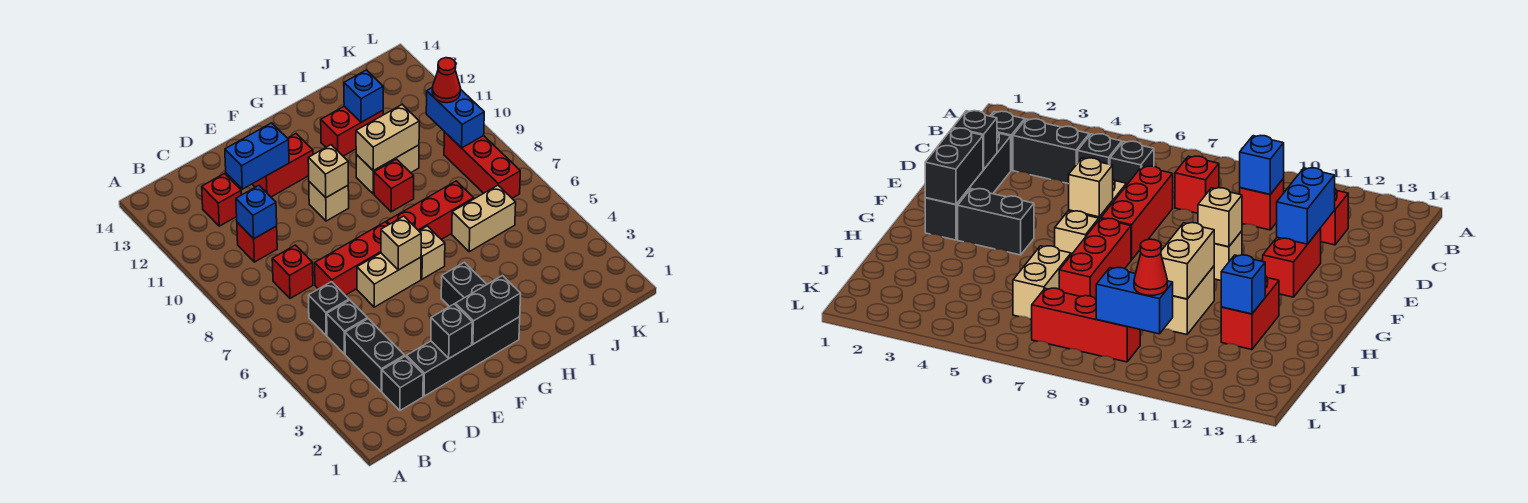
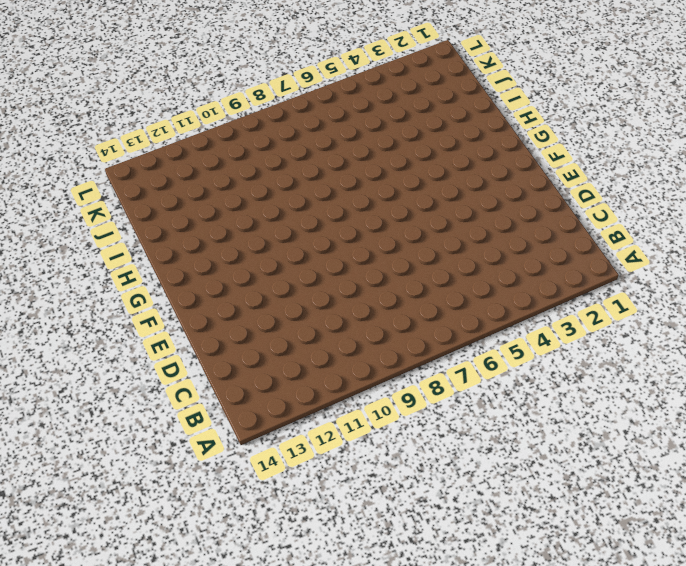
none -> black 1x1 brick [382,356,423,411]
none -> black 1x2 brick [345,319,404,392]
none -> black 1x1 brick [327,300,367,354]
none -> black 1x1 brick [309,282,349,335]

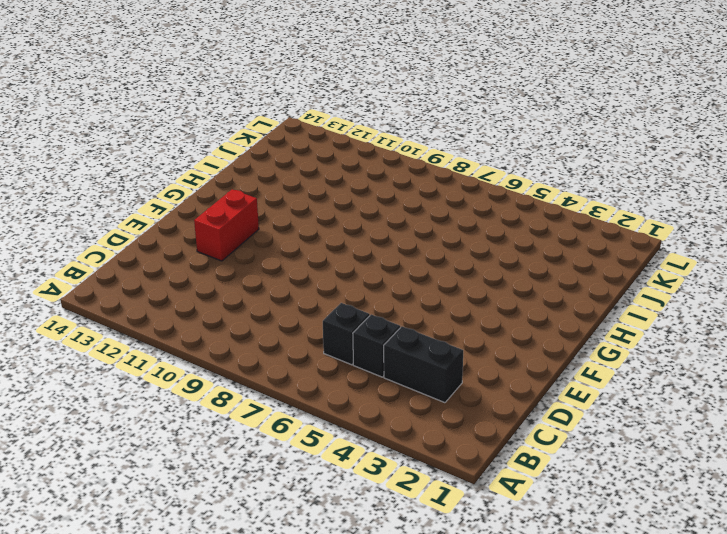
none -> black 1x1 brick [382,356,423,411]
none -> red 1x1 brick [272,245,313,298]
none -> red 1x1 brick [237,222,277,262]
none -> red 1x1 brick [202,174,241,226]

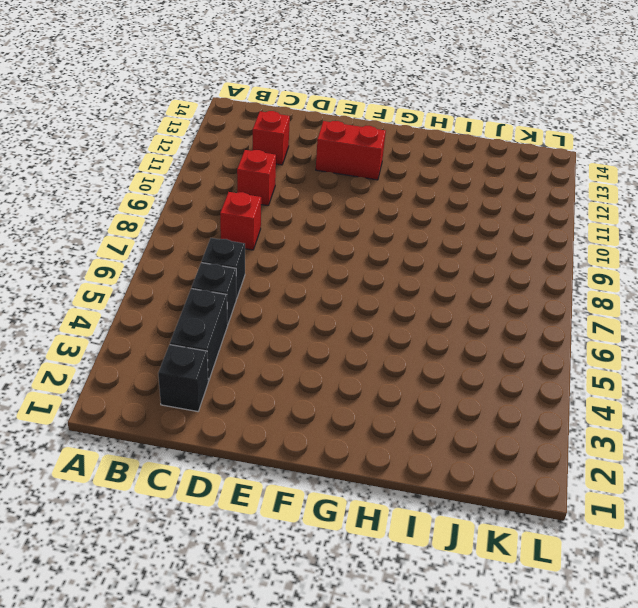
none -> black 1x4 brick [407,317,520,396]
none -> red 1x3 brick [315,222,388,295]
none -> tan 1x2 brick [357,253,421,307]
none -> tan 1x1 brick [309,182,349,221]

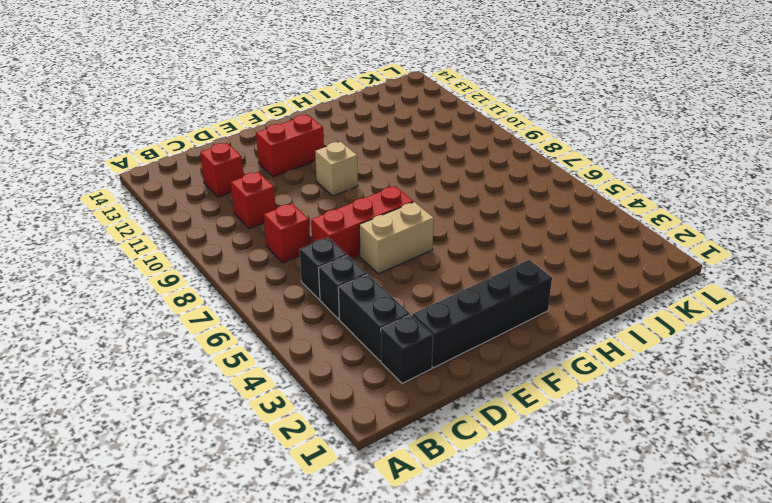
none -> black 1x2 brick [441,262,487,307]
none -> tan 1x1 brick [419,226,445,279]
none -> red 1x3 brick [387,181,474,239]
none -> red 1x1 brick [374,159,414,212]

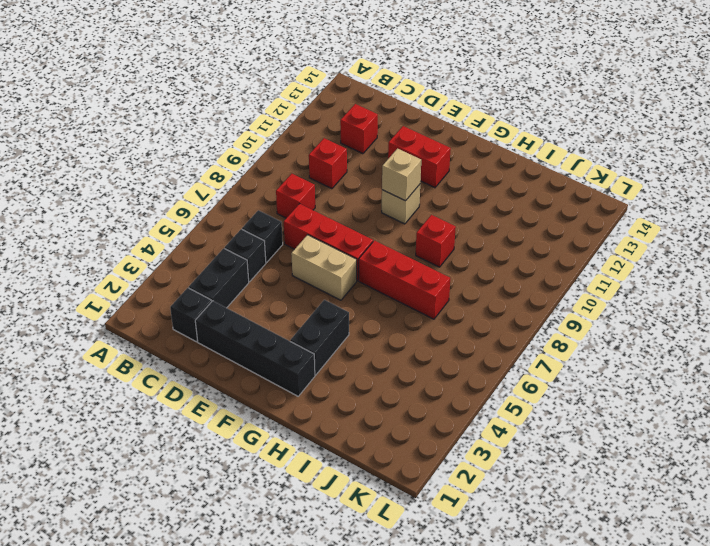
none -> tan 1x1 brick [419,226,445,279]
none -> tan 1x2 brick [356,145,419,194]
none -> red 1x2 brick [321,106,383,156]
none -> tan 1x2 brick [452,185,516,252]

